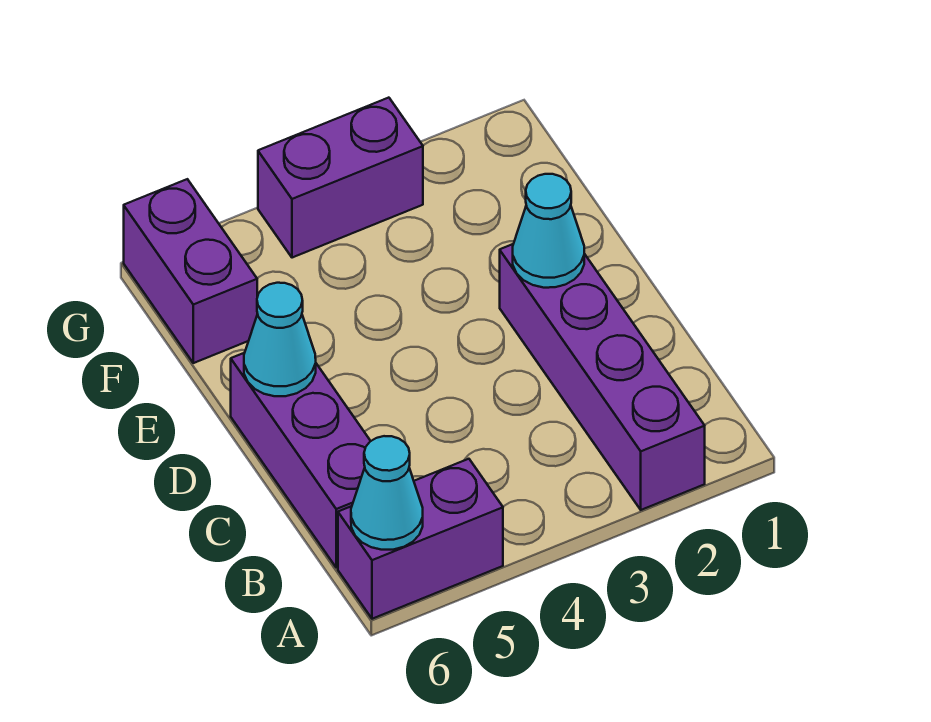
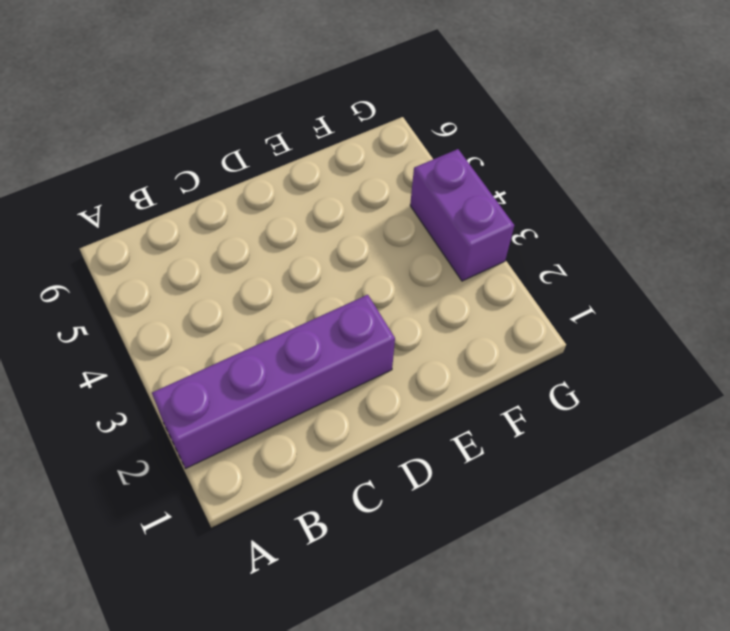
none -> purple 1x2 brick [338,459,503,619]
none -> purple 1x3 brick [231,353,370,568]

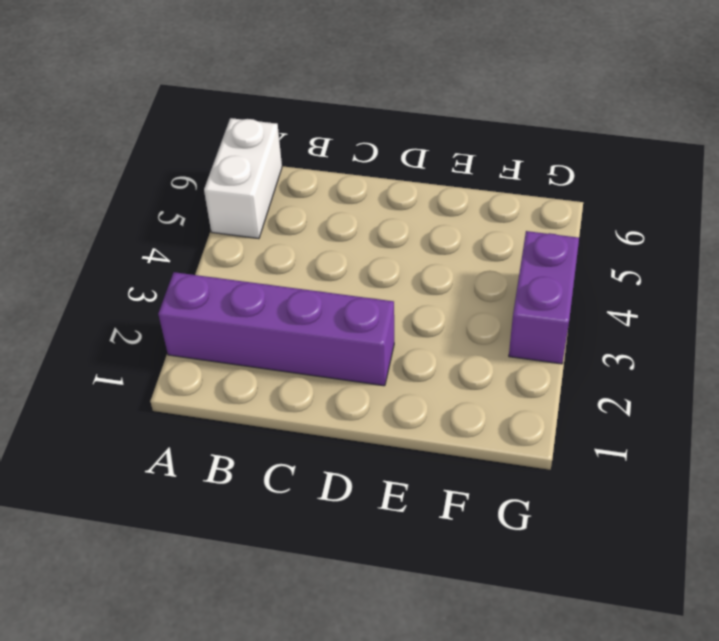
white 1x2 brick [204,118,282,239] -> purple 1x2 brick [338,459,503,619]
none -> purple 1x3 brick [231,353,370,568]
none -> purple 1x2 brick [124,179,257,363]

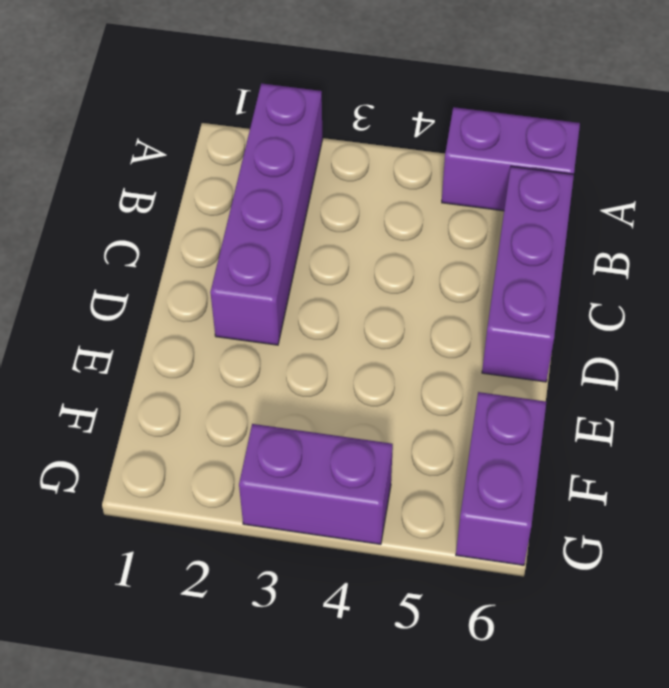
none -> cyan 1x1 cone [351,436,423,550]
none -> cyan 1x1 cone [513,174,584,288]

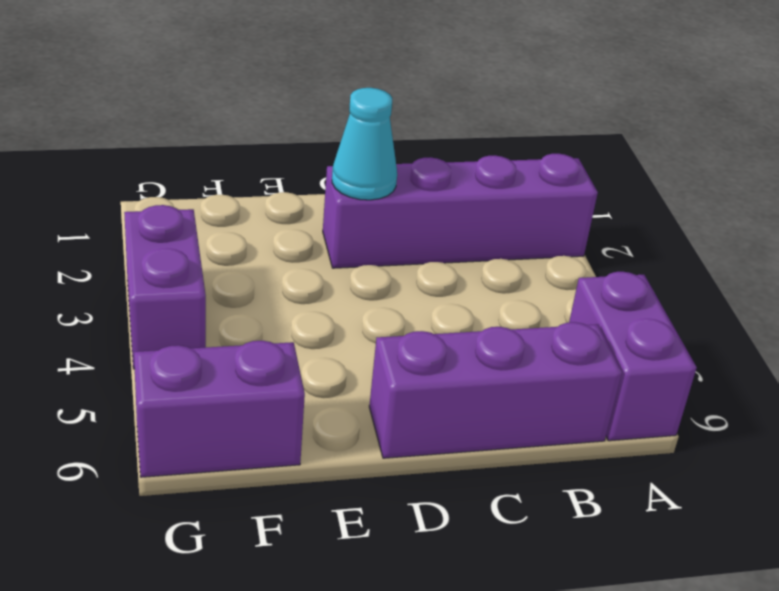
none -> cyan 1x1 cone [351,436,423,550]
none -> cyan 1x1 cone [244,283,316,396]

